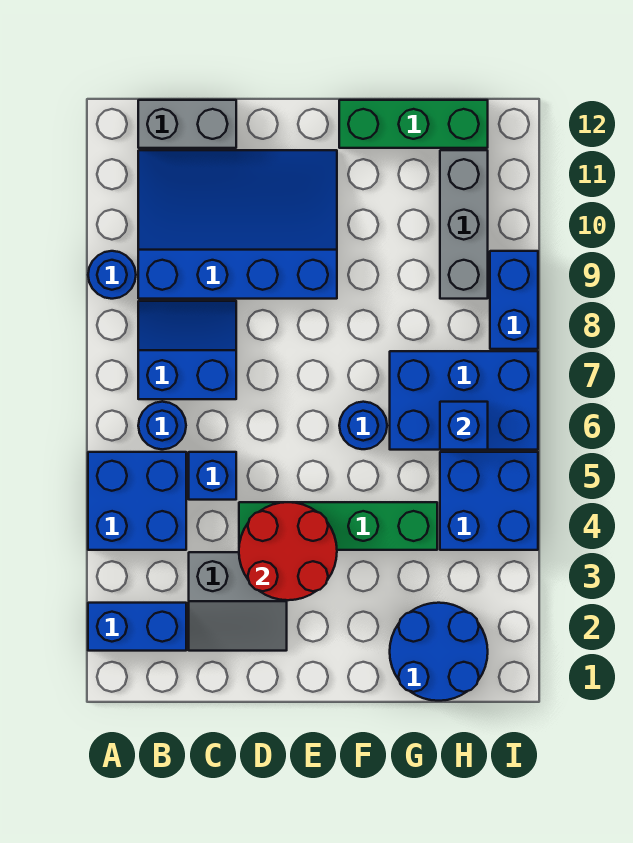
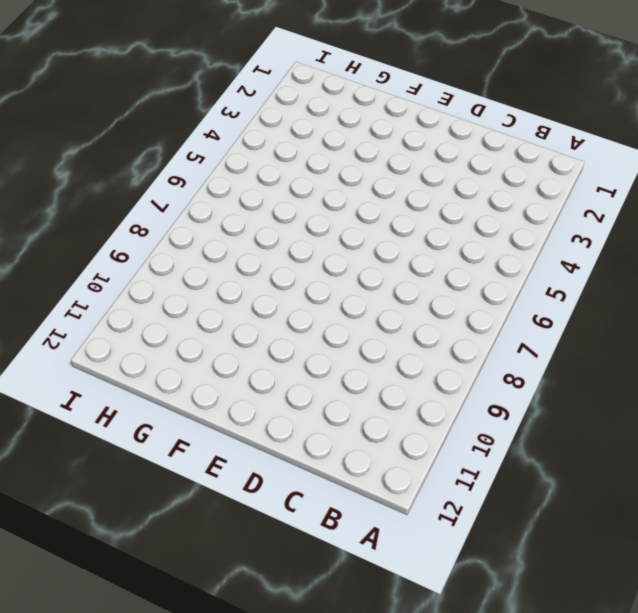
none -> blue 1x2 brick [88,603,186,651]
none -> blue 2x2 brick [88,452,186,550]
none -> blue 1x1 round brick [88,251,136,299]

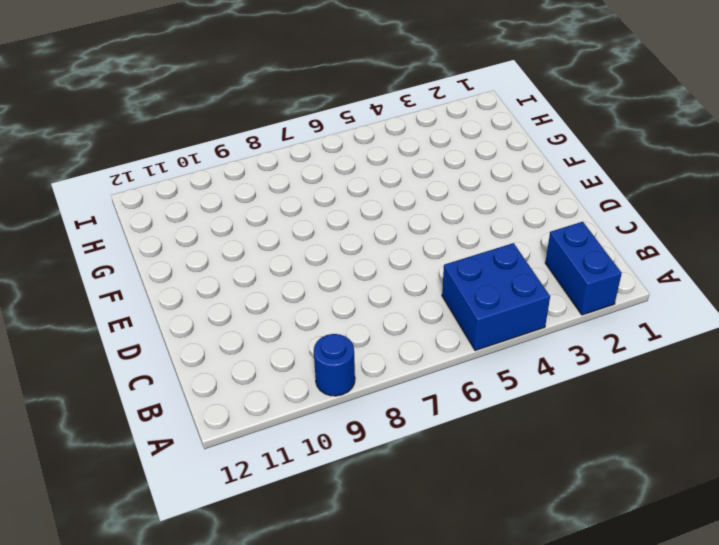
none -> blue 1x1 round brick [138,402,186,449]
none -> blue 2x2 slope [138,301,236,399]
none -> blue 3x4 slope [138,150,337,299]

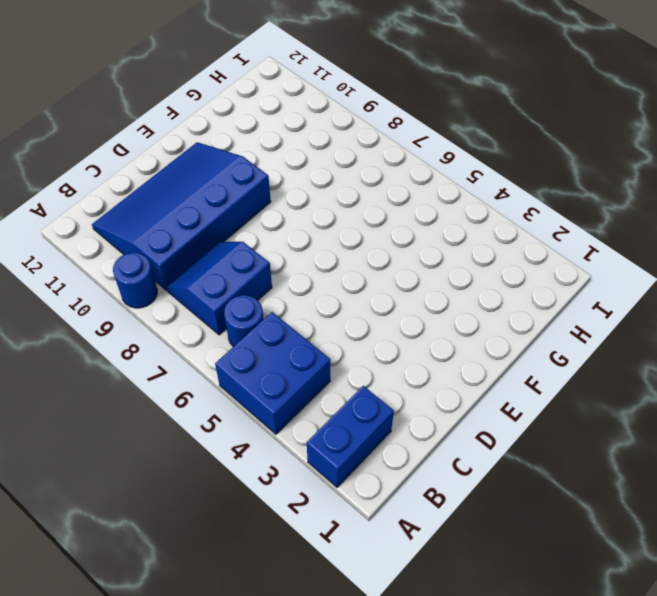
none -> grey 1x2 brick [138,100,236,148]
none -> grey 2x2 slope [189,552,287,651]
none -> blue 1x1 brick [189,452,236,500]

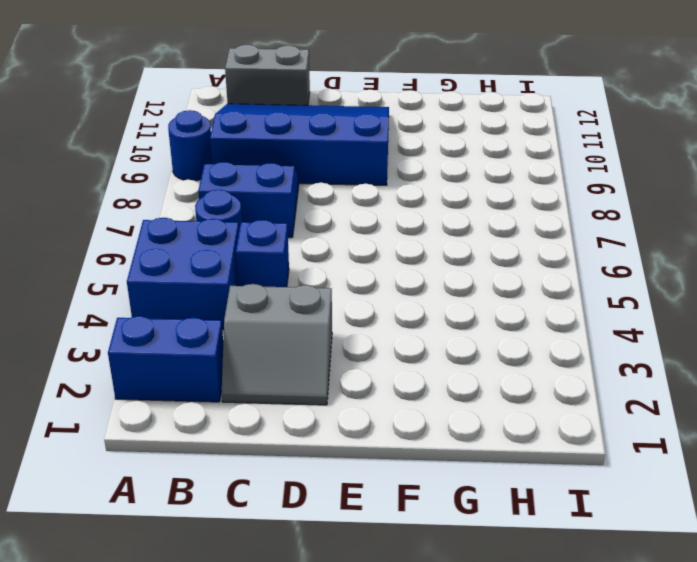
none -> green 1x4 brick [239,502,437,550]
none -> blue 1x1 round brick [339,402,387,449]
none -> green 1x3 brick [339,100,488,148]

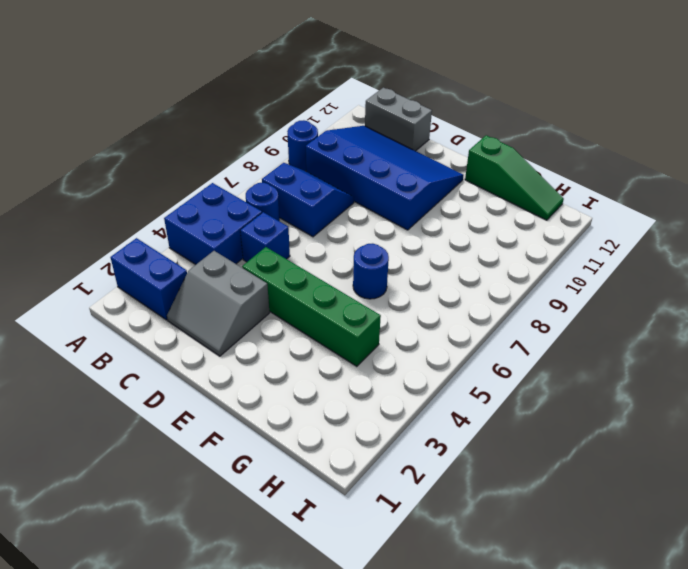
green 1x3 slope [465,135,564,220] -> green 1x3 brick [339,100,488,148]
none -> blue 2x2 round brick [390,603,488,701]
none -> blue 2x3 brick [390,351,538,450]
none -> blue 2x2 brick [440,452,538,550]

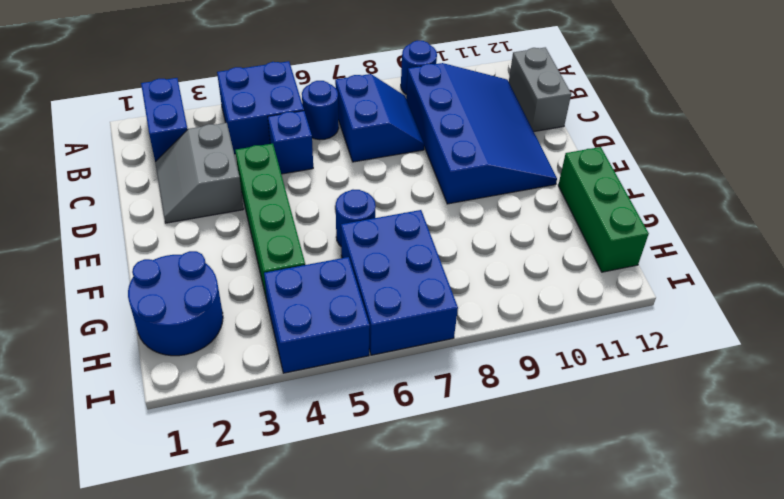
none -> grey 1x3 brick [440,150,488,299]
none -> blue 1x2 brick [490,251,538,349]
none -> red 2x2 round brick [239,502,337,600]

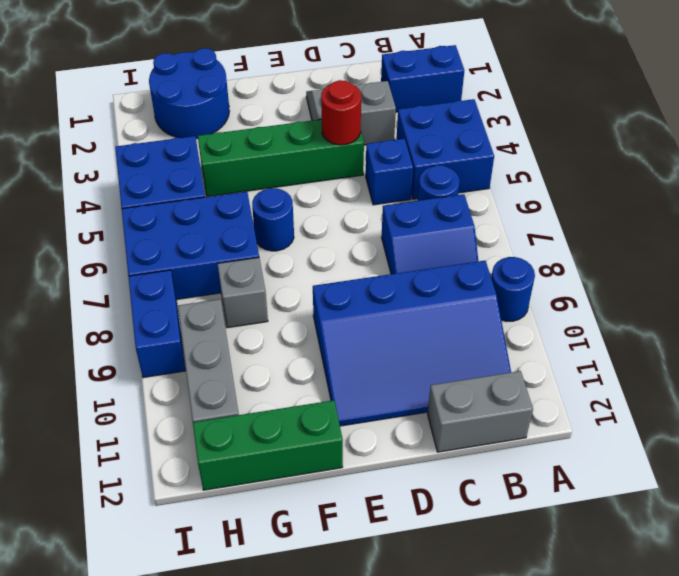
red 1x1 round brick [321,80,361,145] -> red 2x2 round brick [239,502,337,600]
grey 1x1 brick [218,258,268,328] -> none
none -> blue 1x1 brick [440,402,488,450]

